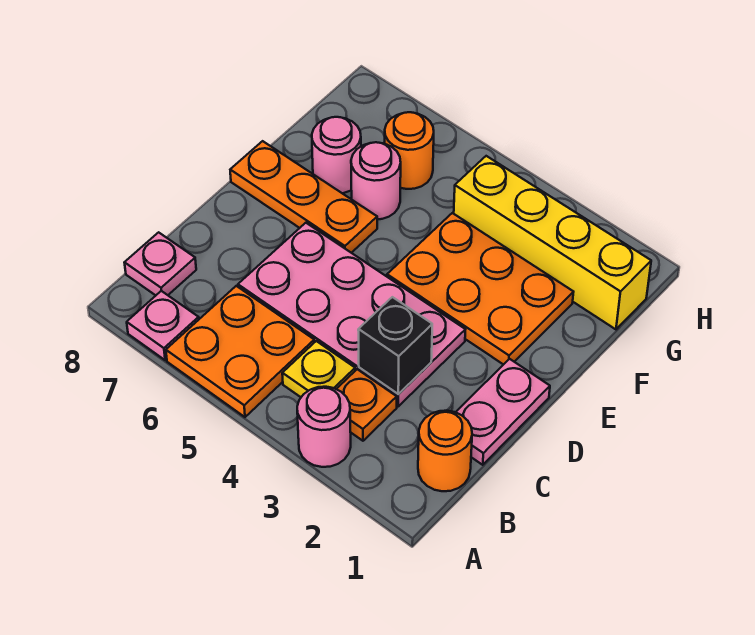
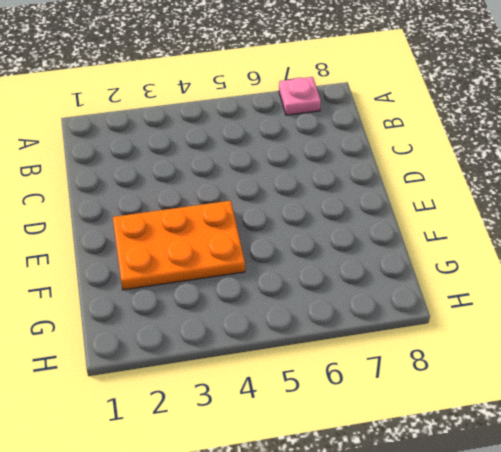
none -> pink 1x1 round brick [297,387,351,467]
none -> orange 2x2 plate [166,286,314,417]
none -> orange 1x1 round brick [418,411,472,491]

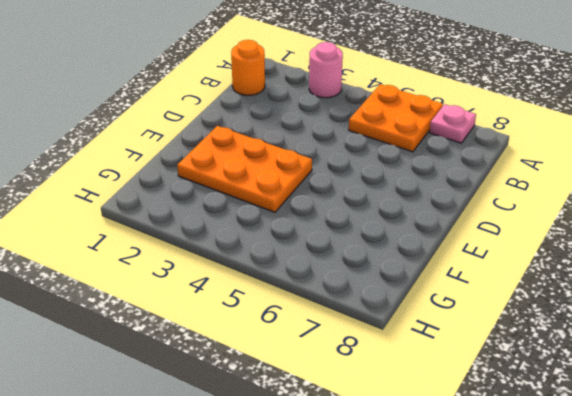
none -> orange 1x1 plate [337,369,397,441]
none -> yellow 1x1 plate [282,341,355,397]
none -> pink 1x1 plate [124,232,196,295]

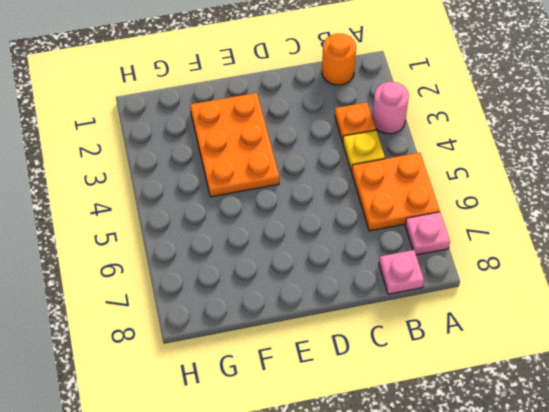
none -> pink 1x2 plate [456,359,550,465]
none -> pink 2x4 plate [238,223,465,406]
none -> orange 1x3 plate [230,141,377,253]

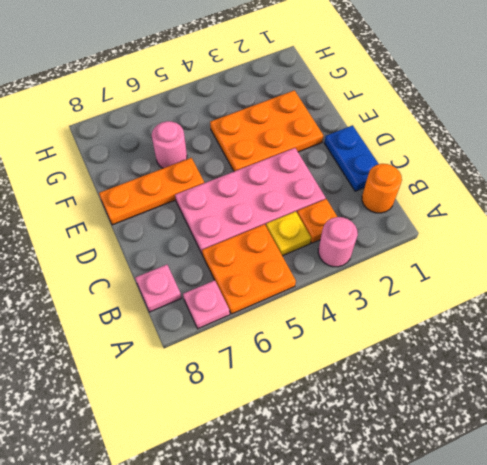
blue 1x2 plate [324,125,378,191] -> pink 1x2 plate [456,359,550,465]
none -> pink 1x1 round brick [312,117,361,193]
none -> yellow 1x4 brick [454,156,651,329]
none -> orange 1x1 round brick [385,112,434,189]

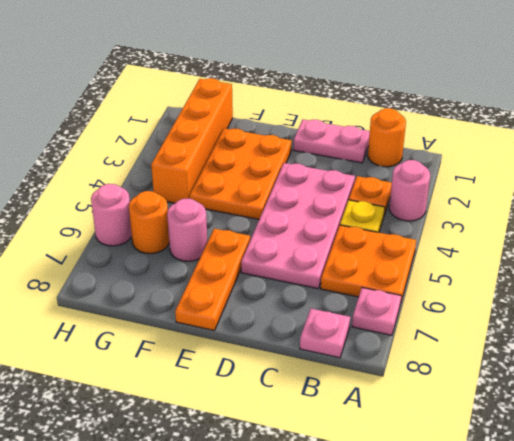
orange 1x4 brick [151,78,233,203] -> yellow 1x4 brick [454,156,651,329]
pink 1x1 round brick [91,184,132,246] -> pink 1x1 round brick moved to [312,117,361,193]
none -> black 1x1 brick [358,297,432,394]

